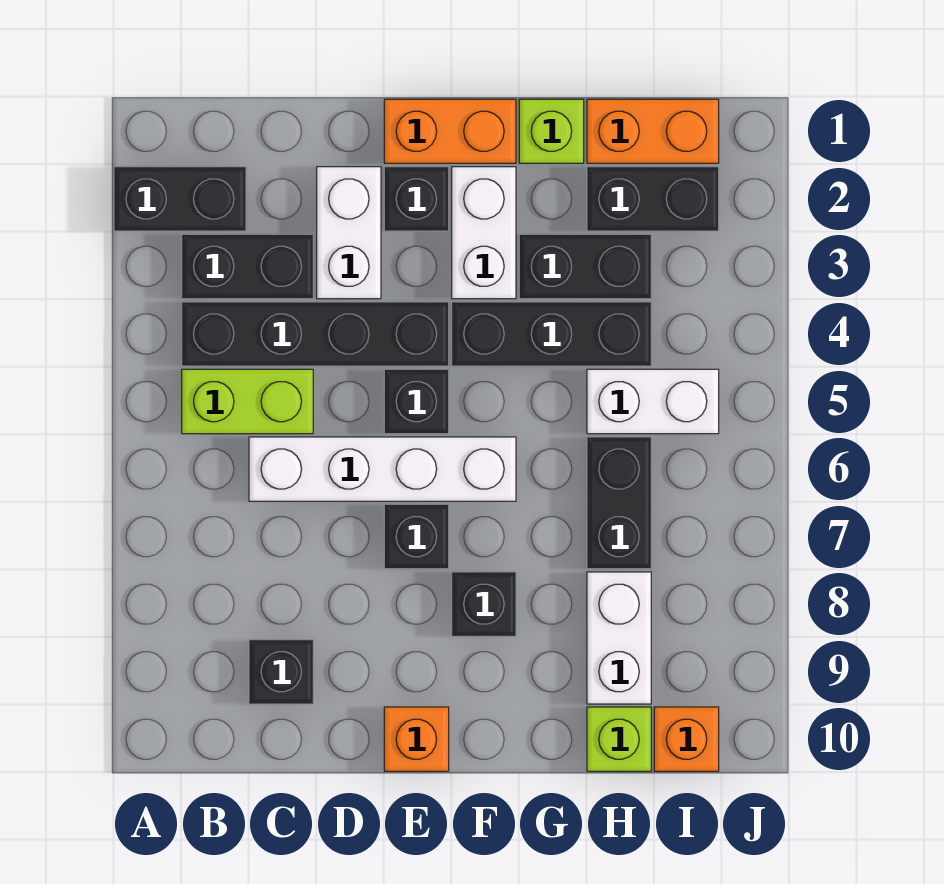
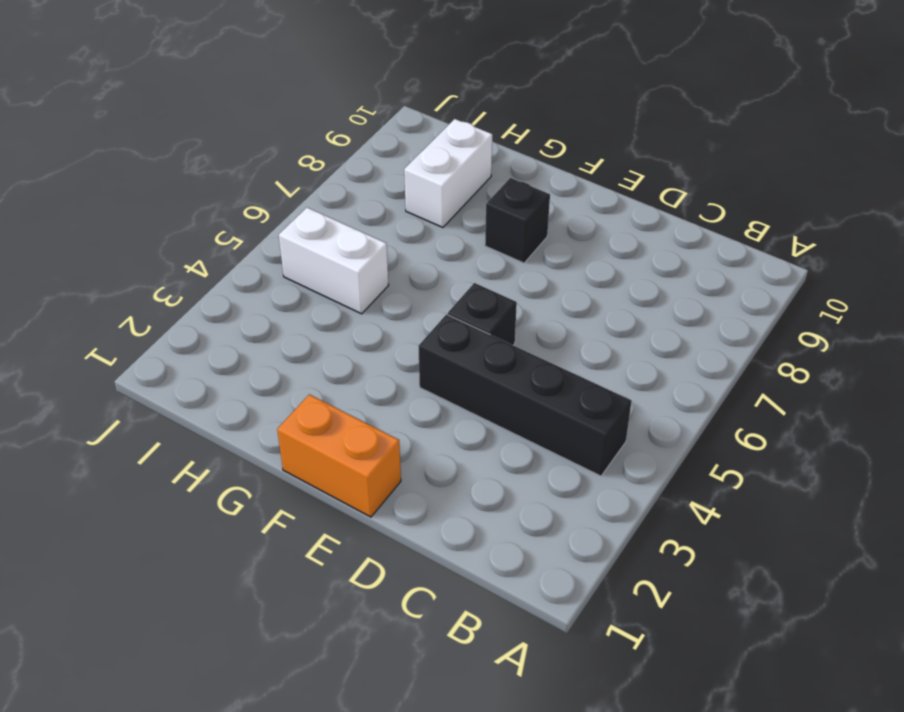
none -> black 1x2 brick [114,167,246,231]
none -> black 1x2 brick [182,234,313,299]
none -> lime 1x2 brick [182,369,313,434]

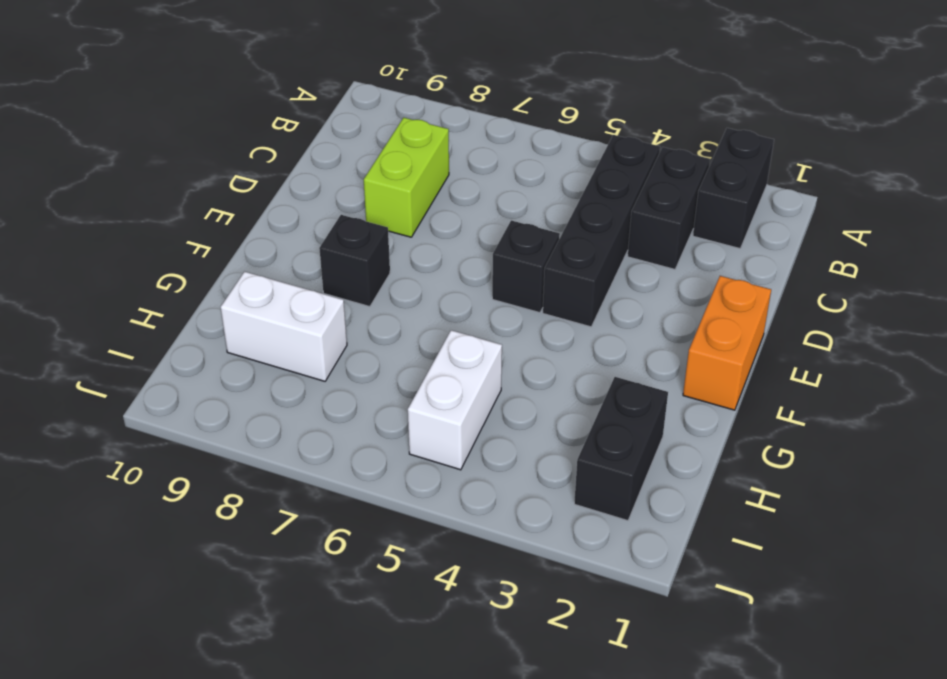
lime 1x2 brick [364,118,449,237] -> lime 1x2 brick moved to [182,369,313,434]
none -> white 1x4 brick [249,437,516,501]
none -> black 1x1 brick [249,640,313,704]
none -> white 1x2 brick [317,167,381,299]

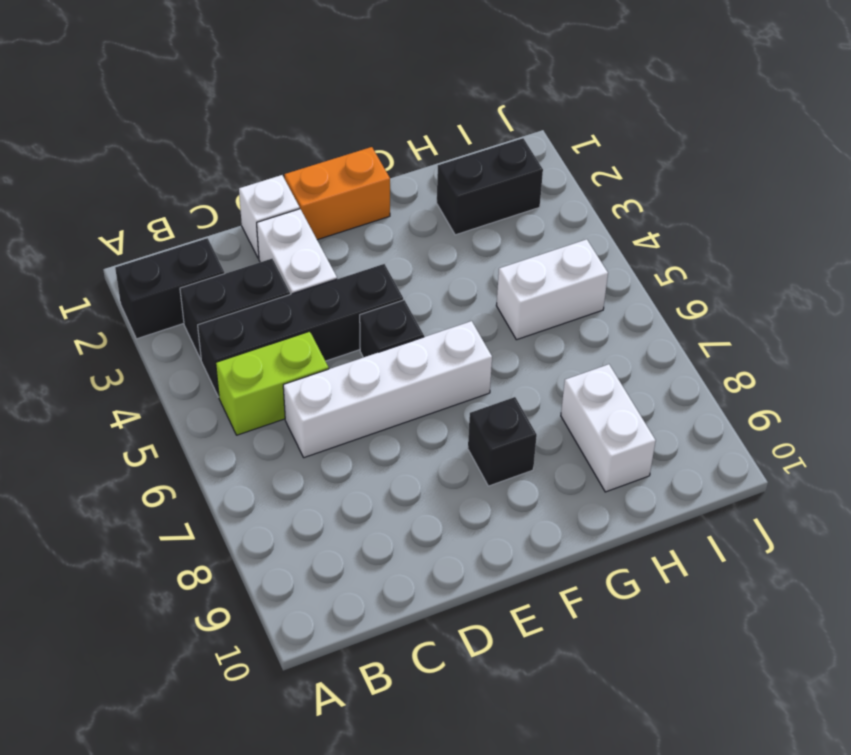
white 1x1 brick [239,175,300,259] -> none
none -> black 1x1 brick [249,640,313,704]
none -> black 1x1 brick [384,167,449,231]
none -> black 1x1 brick [384,504,449,569]

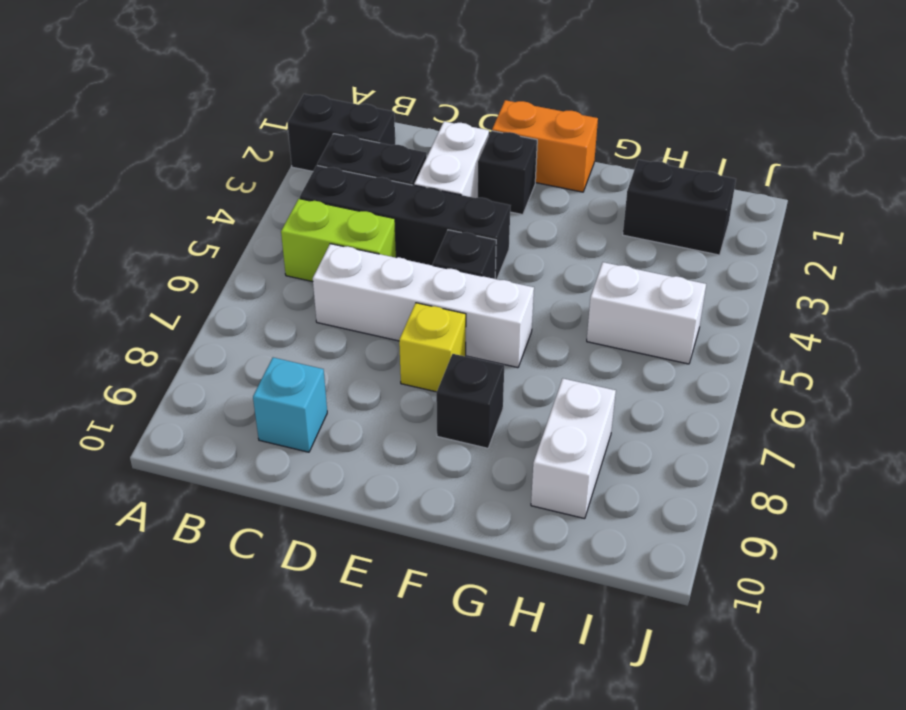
cyan 1x1 brick [253,358,327,452] -> black 1x1 brick [249,640,313,704]
yellow 1x1 brick [399,303,466,392] -> black 1x1 brick [384,504,449,569]
none -> orange 1x1 brick [384,707,449,771]
none -> white 1x2 brick [452,167,516,299]
none -> black 1x3 brick [452,302,651,366]

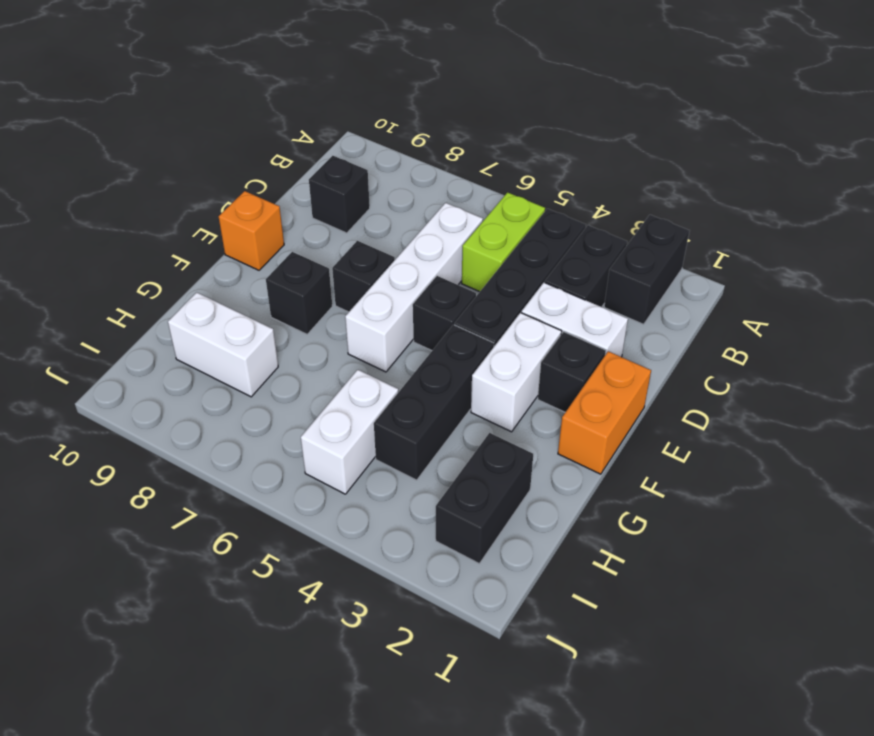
white 1x2 brick [471,313,562,432] -> white 1x2 brick turned to [452,167,516,299]
none -> lime 1x1 brick [519,99,584,163]
none -> black 1x2 brick [519,234,651,299]
none -> orange 1x2 brick [587,99,719,163]

